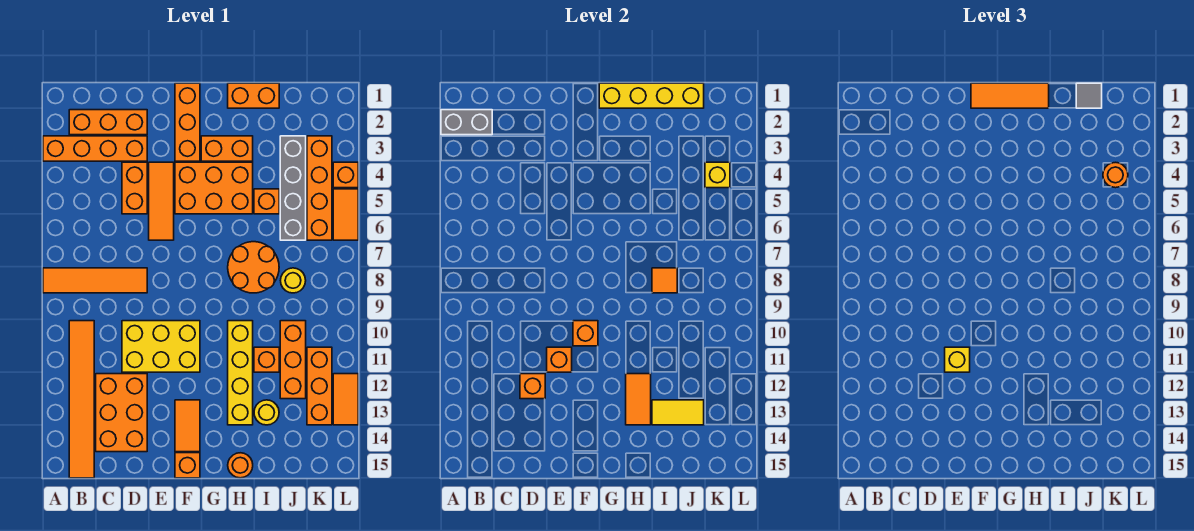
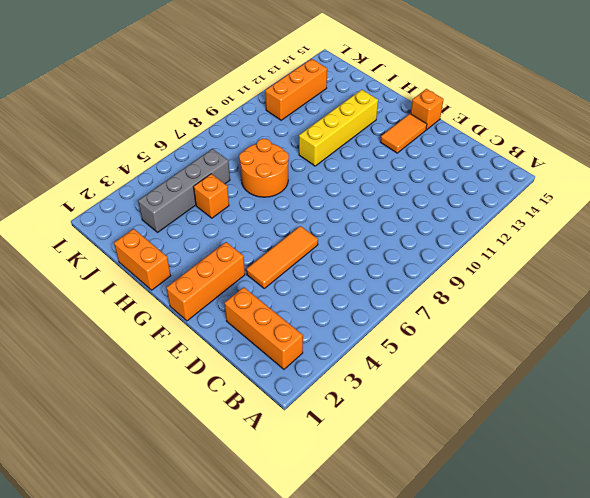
none -> orange 1x4 brick [43,136,147,161]
none -> orange 1x4 tile [43,268,147,293]
none -> orange 1x6 tile [69,321,94,478]
none -> orange 2x3 brick [96,374,147,452]

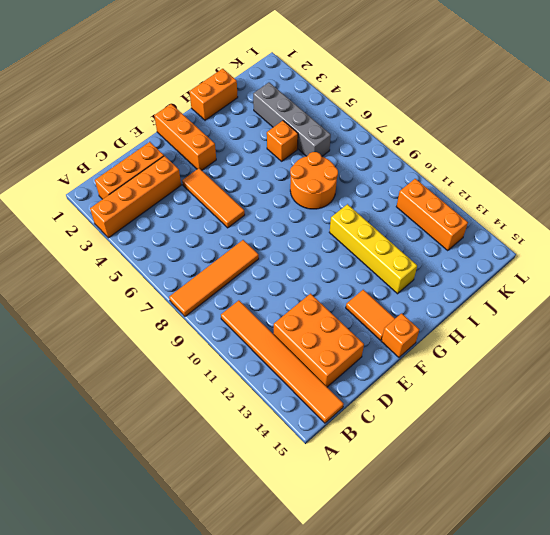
none -> orange 1x2 brick [122,162,147,214]
none -> yellow 2x3 brick [122,321,200,372]
none -> orange 2x3 brick [175,162,253,214]
none -> orange 1x2 brick [201,136,253,161]

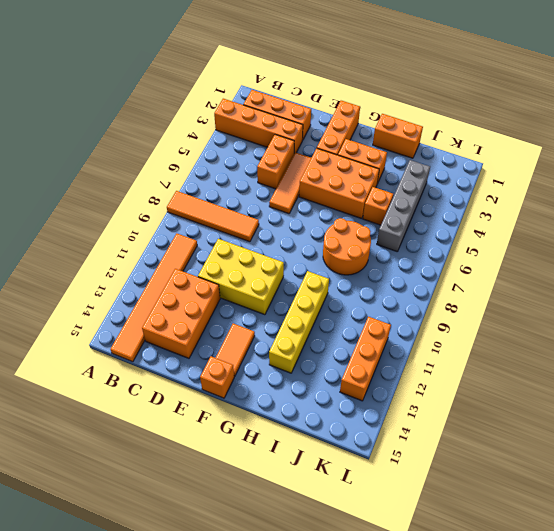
none -> orange 1x1 round brick [228,453,253,478]
none -> orange 1x1 brick [254,347,279,372]
none -> yellow 1x1 round brick [254,400,279,425]
none -> yellow 1x1 round brick [281,268,306,293]

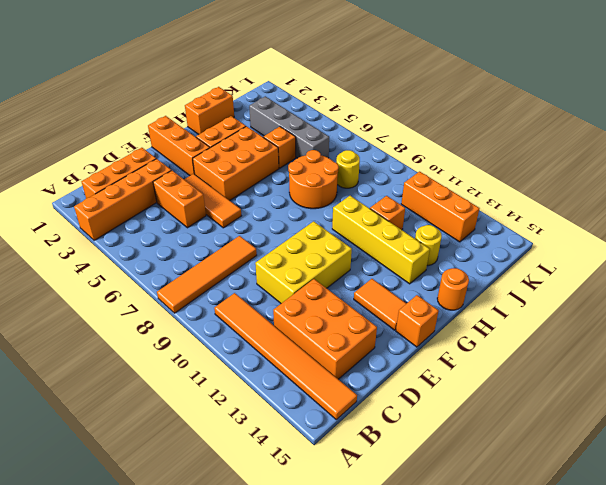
none -> orange 1x3 brick [280,321,306,399]
none -> orange 1x4 brick [307,136,332,240]
none -> orange 1x1 brick [333,162,358,188]
none -> orange 1x2 tile [333,189,358,240]

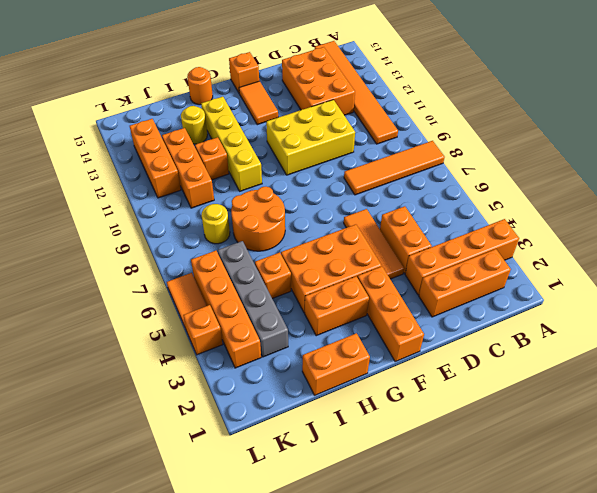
none -> orange 1x2 tile [333,374,358,425]
none -> grey 1x2 brick [441,110,492,135]
none -> orange 1x1 brick [520,374,545,399]
none -> orange 1x1 brick [547,347,572,372]

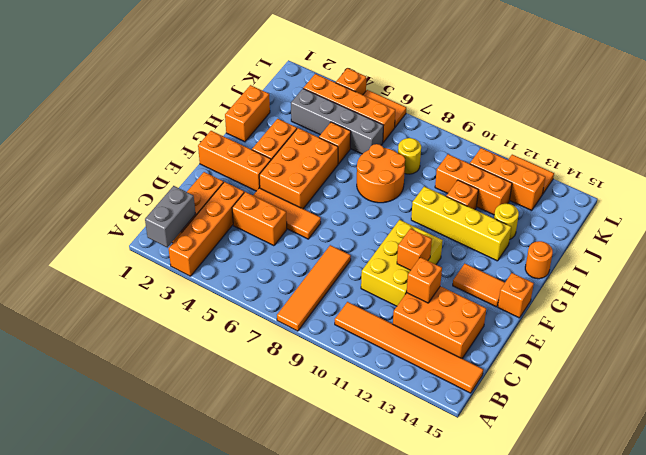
none -> orange 1x1 brick [573,321,598,346]
none -> yellow 1x4 brick [599,83,704,108]
none -> orange 1x2 tile [626,374,651,425]
none -> orange 1x1 tile [652,268,677,293]

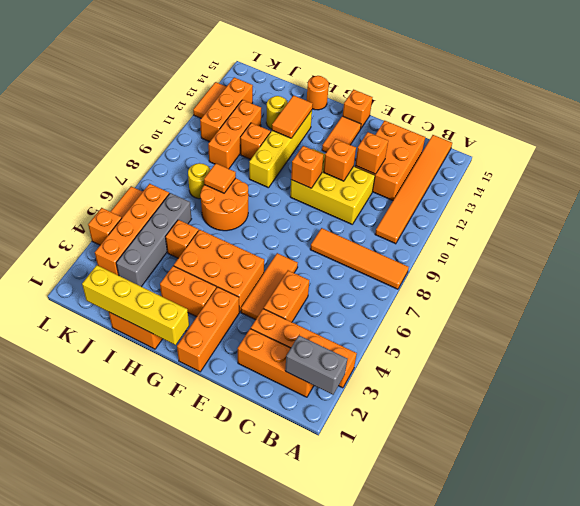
none -> yellow 1x2 tile [652,400,704,425]
none -> yellow 1x1 brick [705,162,730,188]
none -> yellow 1x1 brick [945,347,970,372]
none -> orange 1x3 tile [971,83,1049,108]

